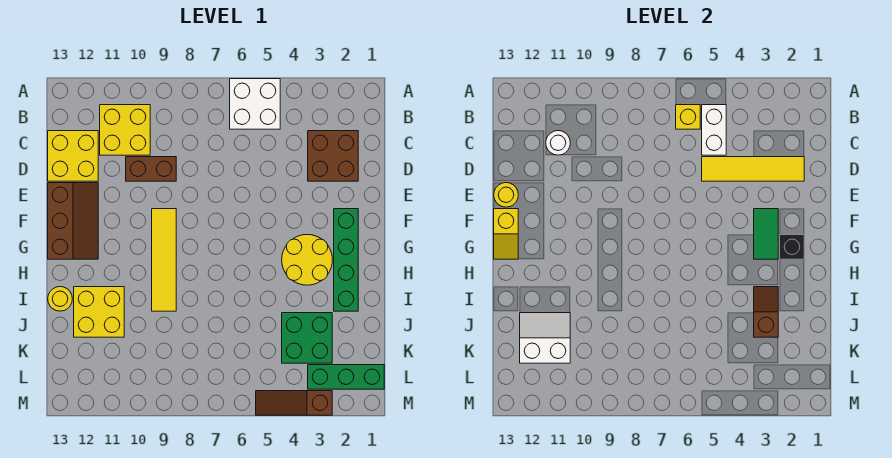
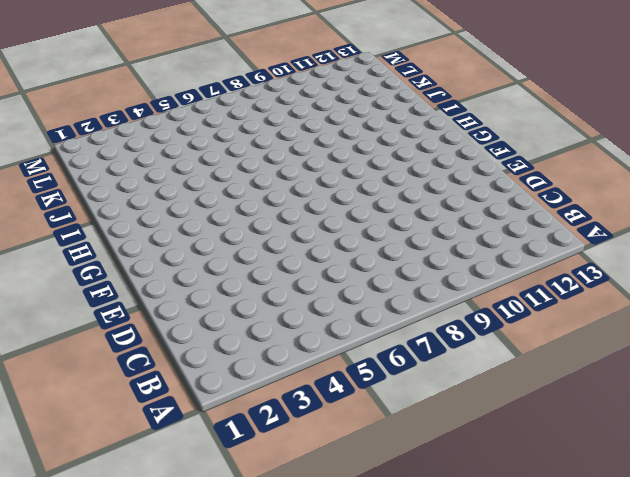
none -> white 2x2 brick [230,79,280,129]
none -> yellow 2x2 brick [100,105,150,155]
none -> brown 2x2 brick [308,131,358,181]

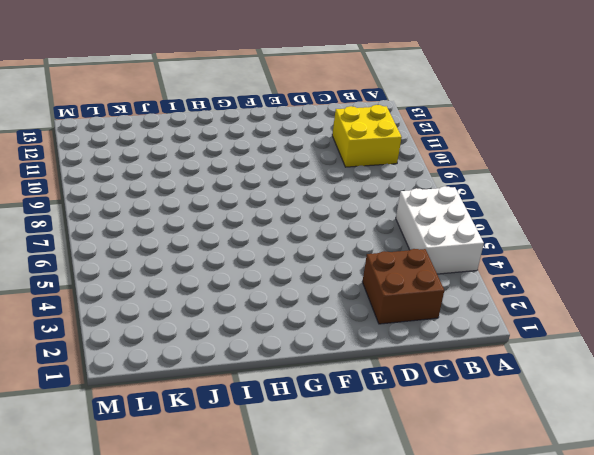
white 2x3 brick [396,186,484,274] -> white 2x2 brick [230,79,280,129]
none -> yellow 2x2 brick [48,131,98,181]
none -> brown 1x2 brick [126,157,176,181]
none -> brown 2x3 slope [48,183,98,259]

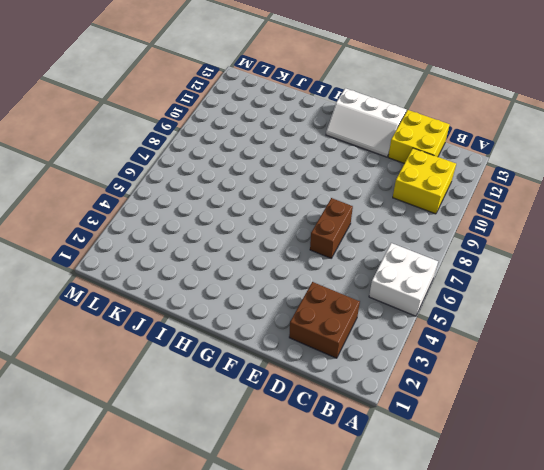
brown 1x2 brick [310,198,353,258] -> brown 1x2 brick moved to [126,157,176,181]
white 2x3 slope [326,88,406,157] -> brown 2x3 slope [48,183,98,259]
none -> green 1x4 brick [334,209,358,311]
none -> yellow 1x4 tile [152,209,176,311]
none -> yellow 2x2 round brick [282,235,332,285]

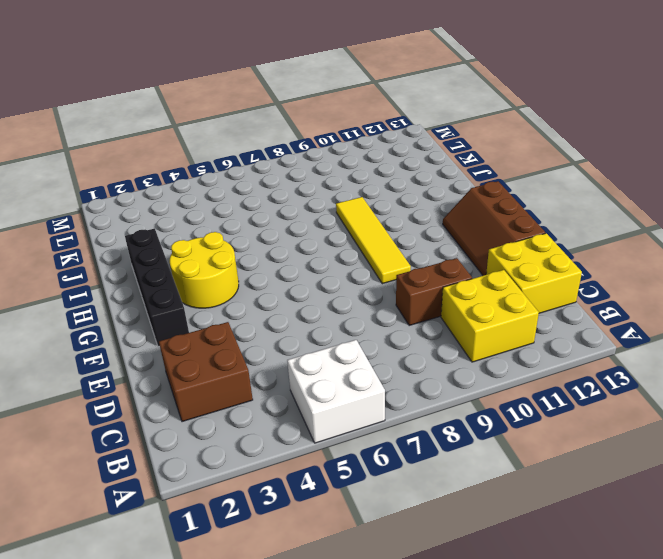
black 1x4 brick [125,228,189,346] -> green 1x4 brick [334,209,358,311]
none -> yellow 2x2 brick [74,287,124,337]
none -> yellow 1x1 round brick [48,287,72,311]
none -> green 2x2 brick [282,313,332,363]

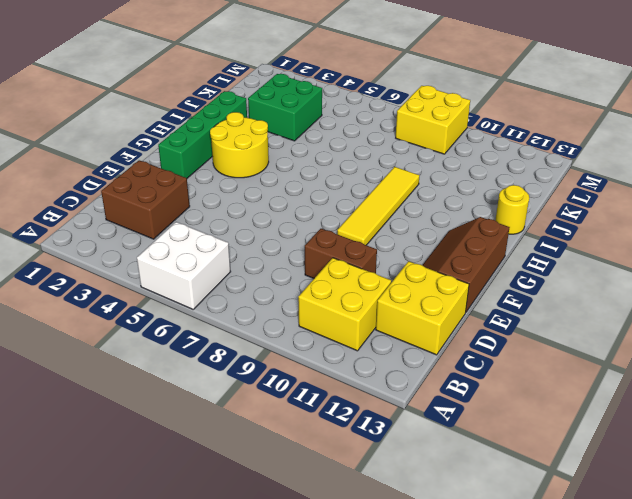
yellow 2x2 brick [396,86,470,154] -> yellow 2x2 brick moved to [74,287,124,337]
none -> green 1x3 brick [308,365,384,389]
none -> brown 1x3 slope [256,391,332,415]
none -> white 1x2 brick [702,105,726,155]

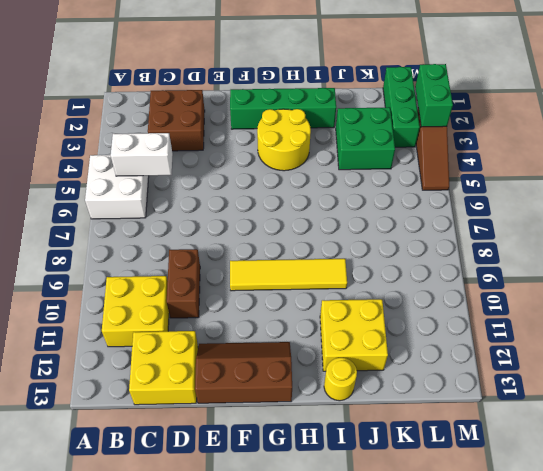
green 1x2 brick [415,64,453,127] -> none
none -> yellow 1x1 brick [676,105,700,129]
none -> white 1x1 round brick [546,131,570,155]
none -> yellow 1x4 tile [702,157,804,181]

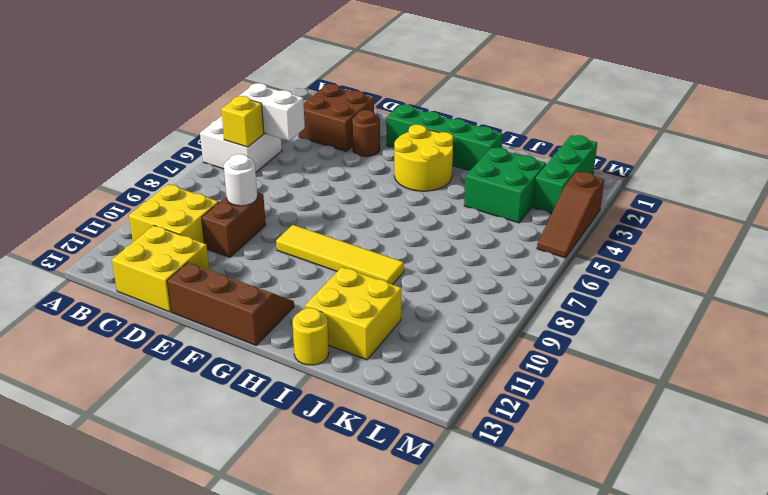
white 1x1 round brick [224,154,257,206] -> white 1x1 round brick moved to [546,131,570,155]
brown 1x1 round brick [352,110,380,156] -> none
none -> yellow 1x4 tile [702,157,804,181]
none -> yellow 1x1 round brick [494,183,518,207]
none -> green 1x2 tile [754,209,778,259]

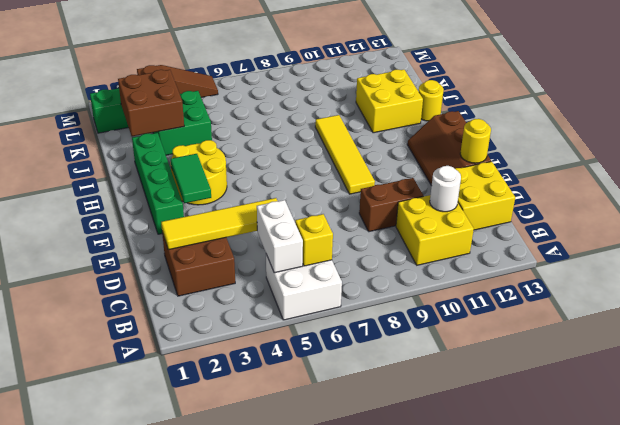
brown 2x2 brick [118,70,184,136] -> brown 1x2 slope [754,287,778,337]
none -> yellow 1x2 slope [494,209,518,259]
none -> black 1x1 brick [780,235,804,259]
none -> white 2x2 slope [520,313,570,363]

